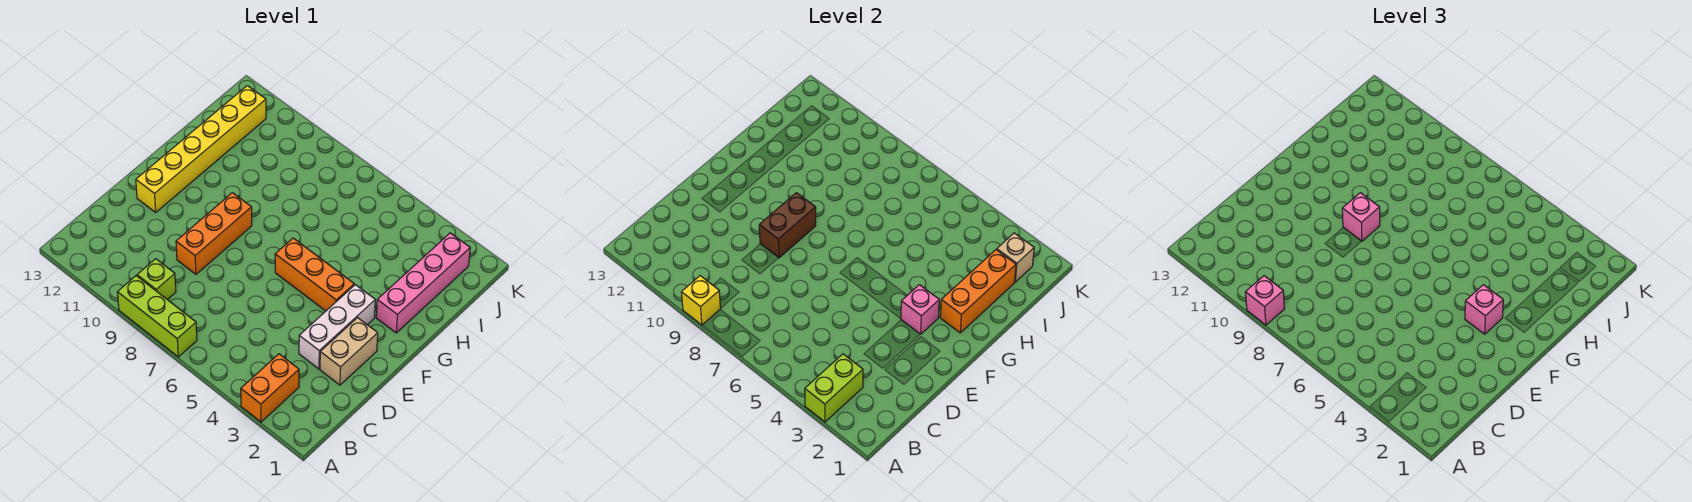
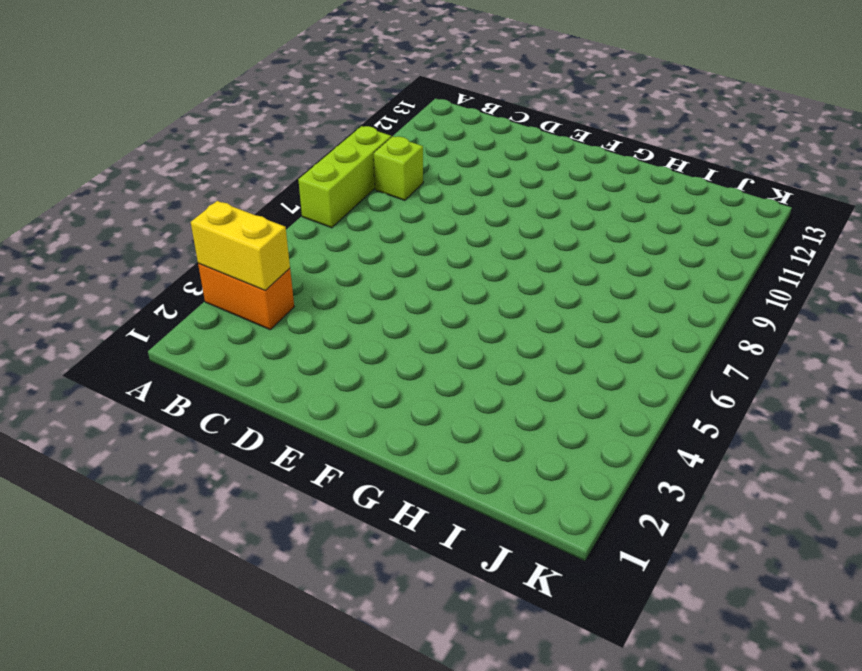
yellow 1x2 brick [191,201,290,290] -> lime 1x2 brick [805,354,863,422]
none -> tan 1x2 brick [320,318,378,385]
none -> white 1x3 brick [299,285,375,369]
none -> orange 1x3 brick [176,193,252,274]

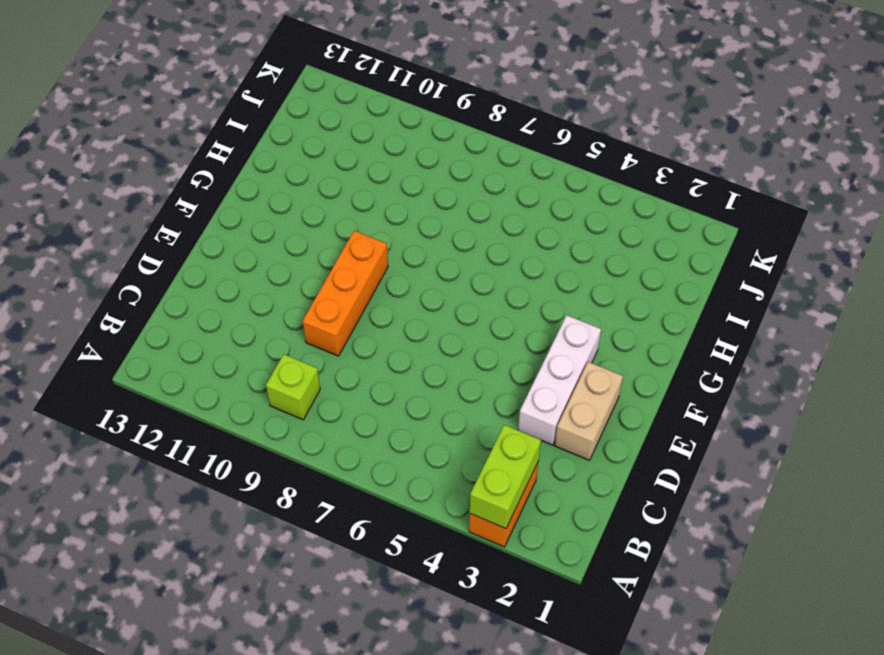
none -> lime 1x3 brick [117,276,197,357]
none -> yellow 1x6 brick [136,86,266,212]
none -> orange 1x3 brick [275,238,354,311]

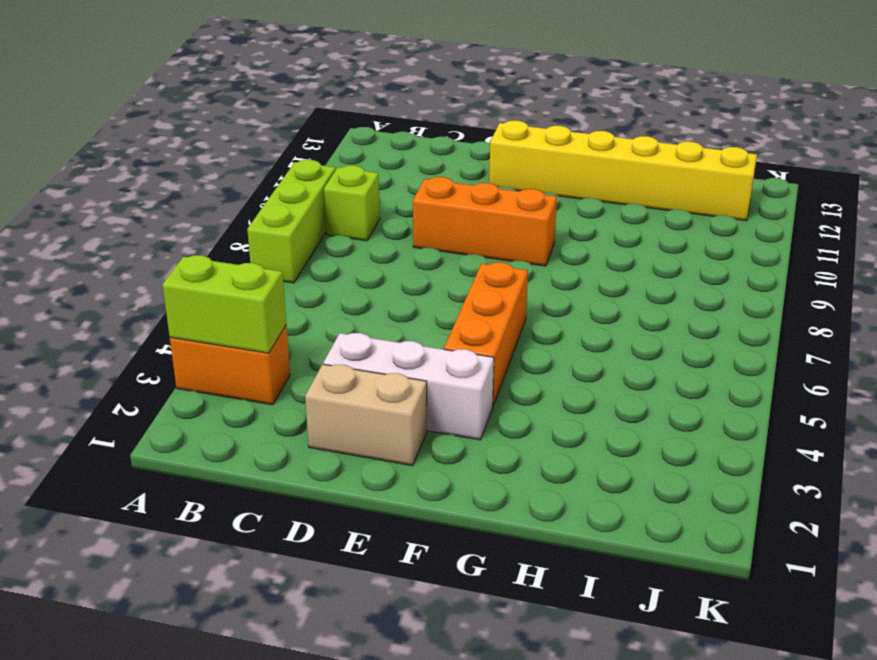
none -> pink 1x4 brick [376,233,470,333]
none -> yellow 1x1 brick [681,276,721,325]
none -> brown 1x2 brick [759,193,816,258]

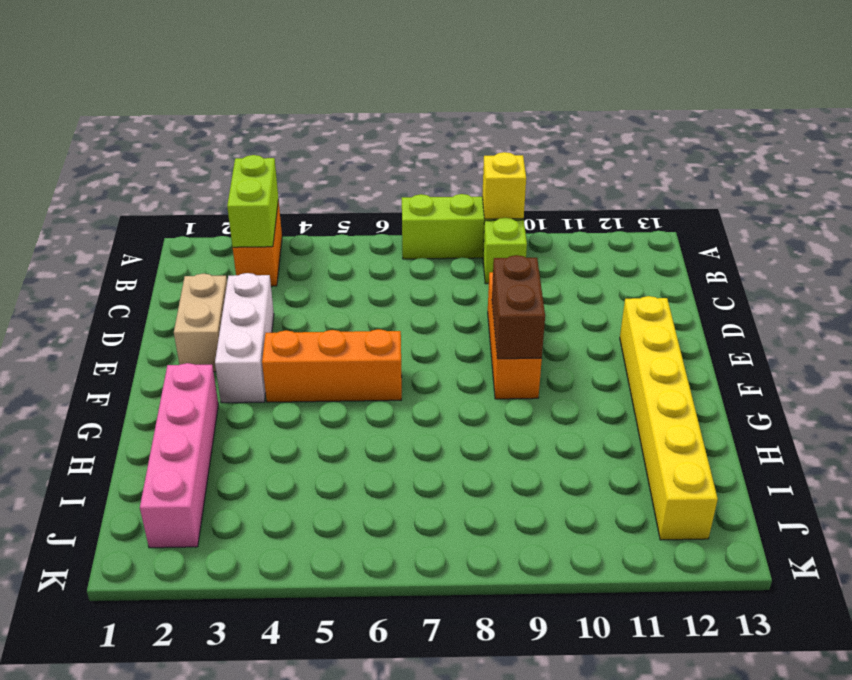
none -> pink 1x1 brick [901,285,939,334]
none -> orange 1x3 brick [940,250,1016,333]
none -> tan 1x1 brick [997,233,1034,282]

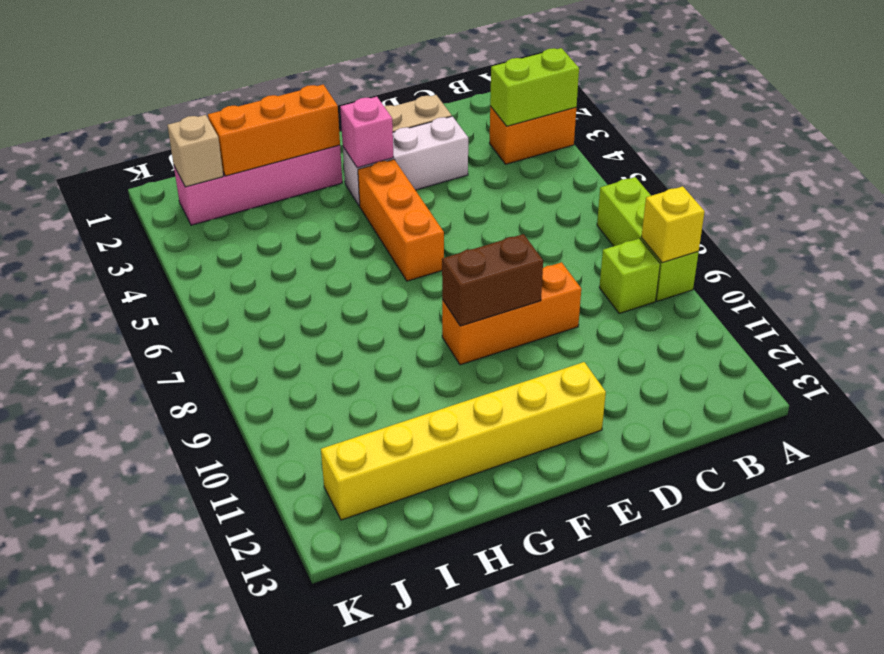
none -> pink 1x1 brick [1245,276,1285,325]
none -> pink 1x1 brick [1465,285,1503,334]
none -> pink 1x1 brick [1342,193,1380,241]

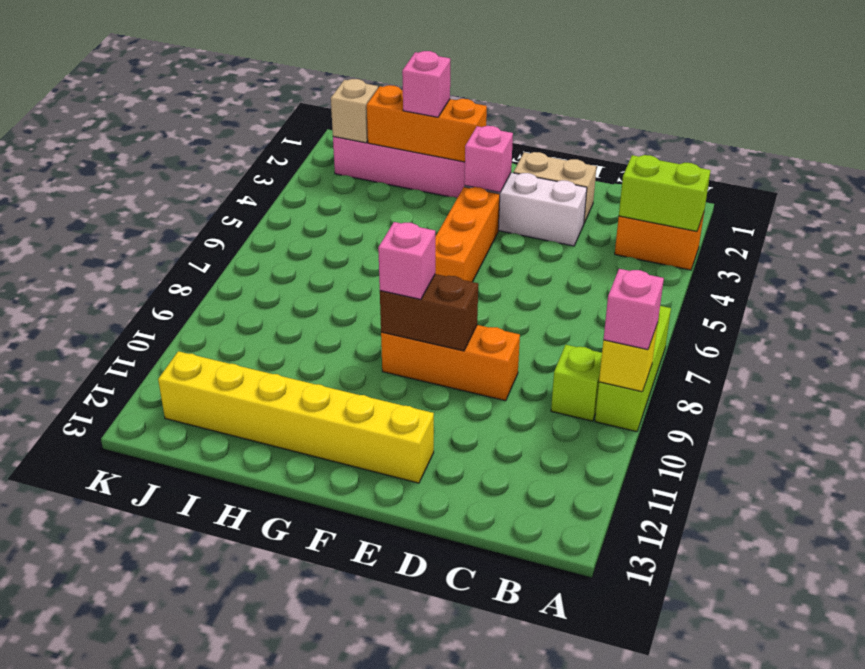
pink 1x1 brick [402,51,450,117] -> pink 1x1 brick moved to [1465,285,1503,334]

